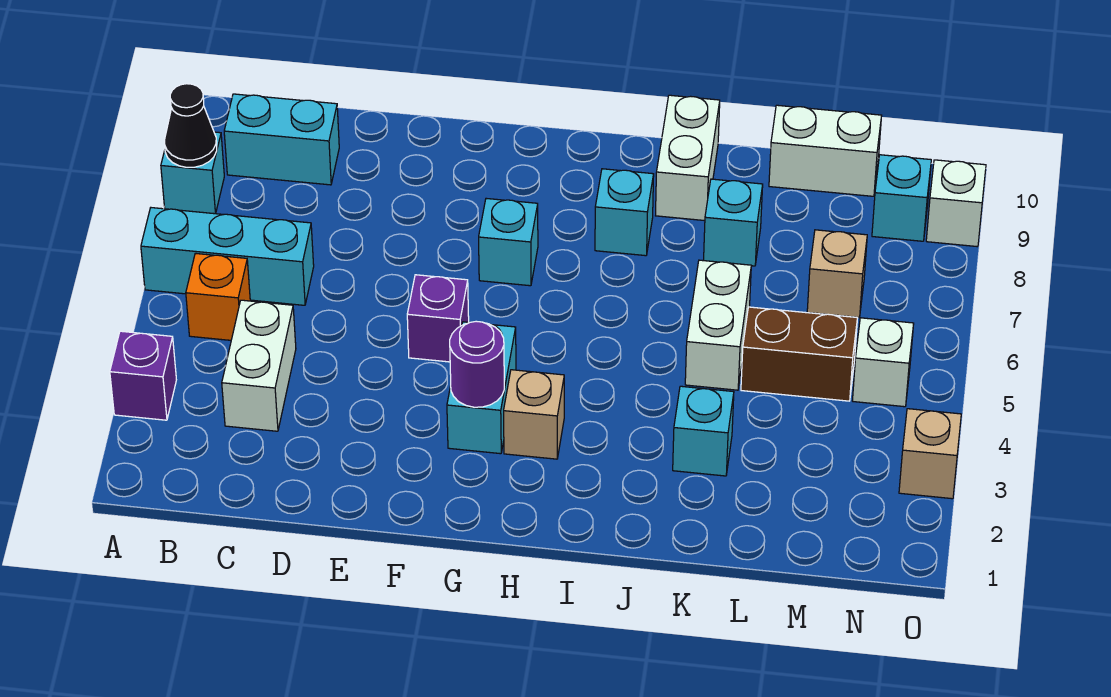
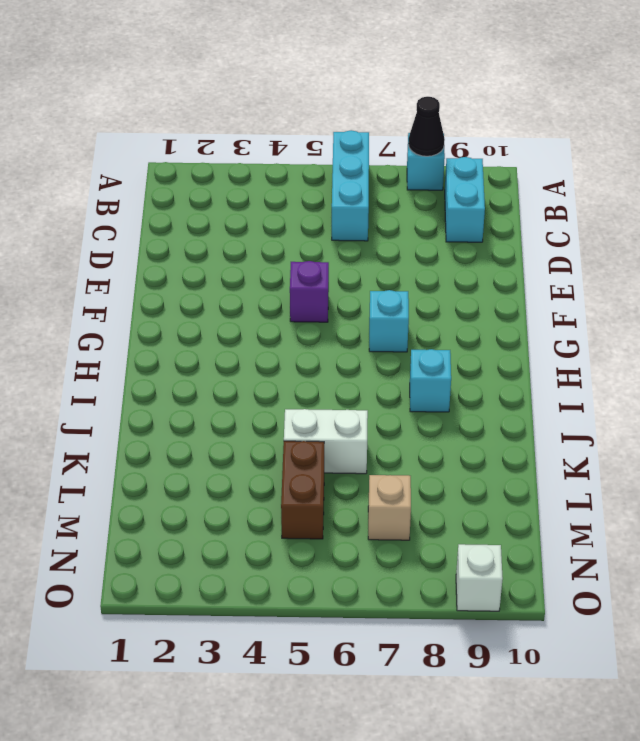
none -> purple 1x1 brick [110,331,176,420]
none -> orange 1x1 brick [186,253,250,340]
none -> white 1x2 brick [222,300,296,431]

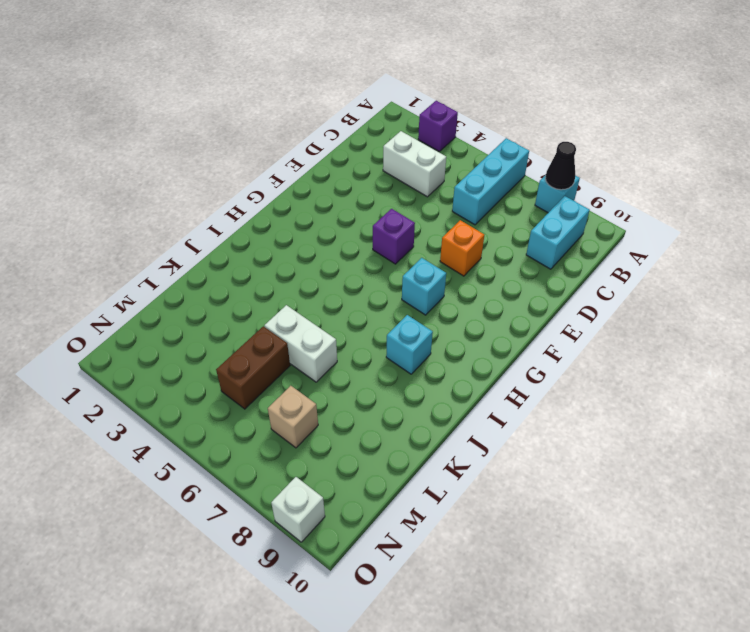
orange 1x1 brick [440,220,484,276] -> orange 1x1 brick moved to [186,253,250,340]
none -> cyan 1x2 brick [447,322,516,454]
none -> tan 1x1 brick [504,370,564,459]
none -> white 1x2 brick [656,95,720,221]

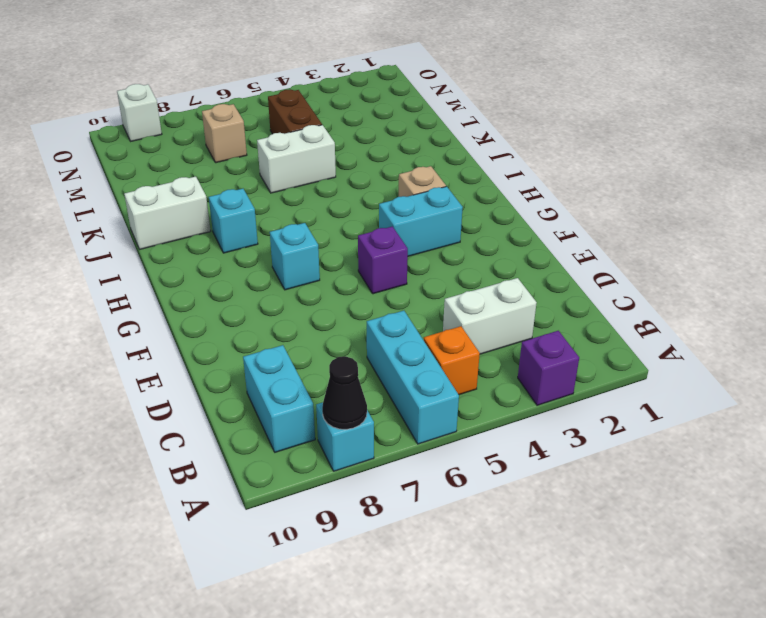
none -> cyan 1x1 brick [673,386,734,476]
none -> cyan 1x1 brick [704,179,763,266]
none -> white 1x2 brick [769,105,882,196]

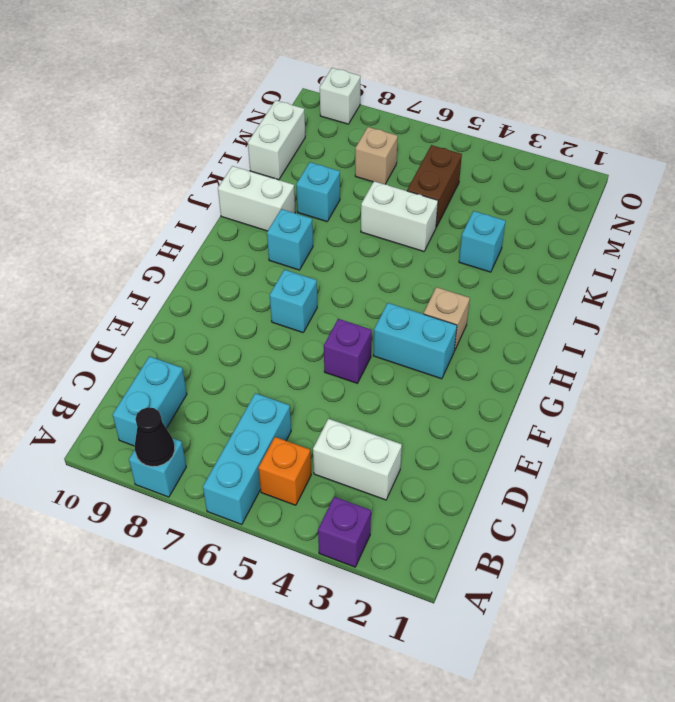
none -> white 1x1 brick [852,318,914,407]
none -> cyan 1x1 brick [872,155,931,241]
none -> tan 1x1 brick [899,409,961,499]

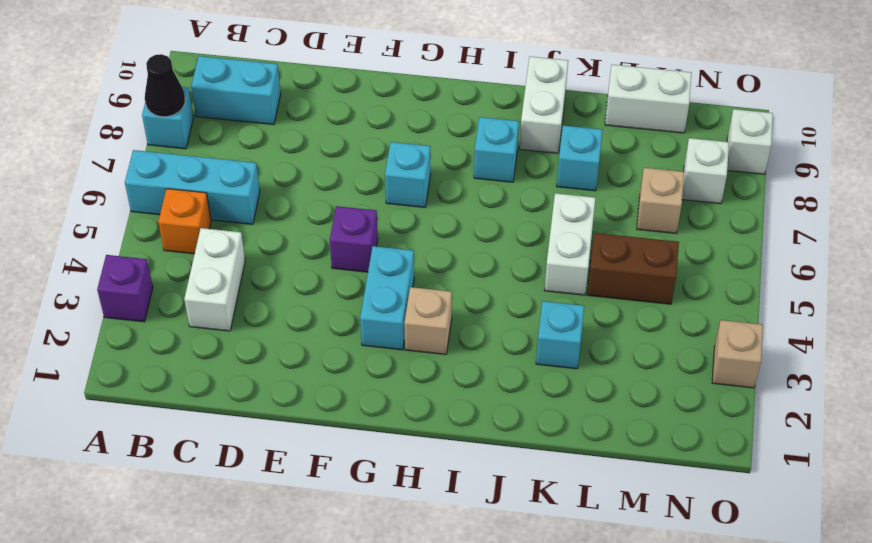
white 1x1 brick [682,138,729,204] -> white 1x1 brick moved to [852,318,914,407]
none -> cyan 1x1 brick [872,155,931,241]
none -> purple 1x1 round brick [450,321,504,407]

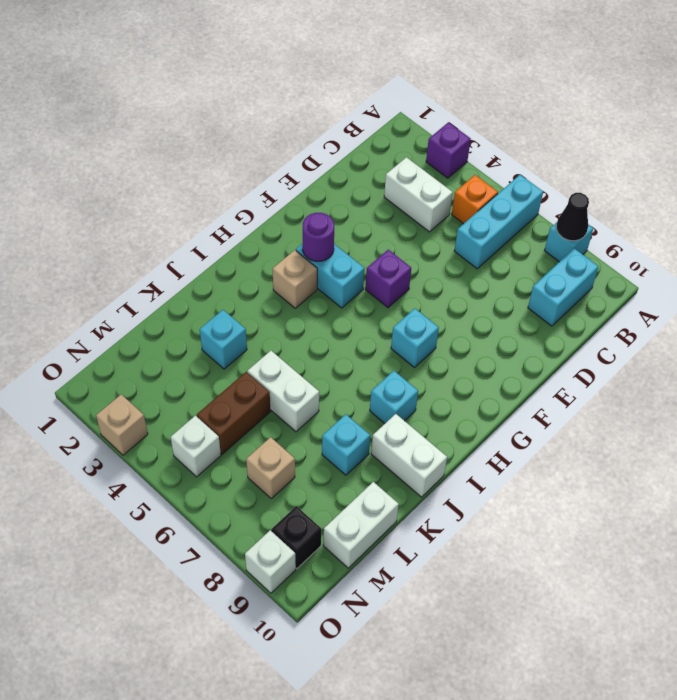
black 1x1 brick [272,506,321,569] -> cyan 1x1 brick [872,155,931,241]

